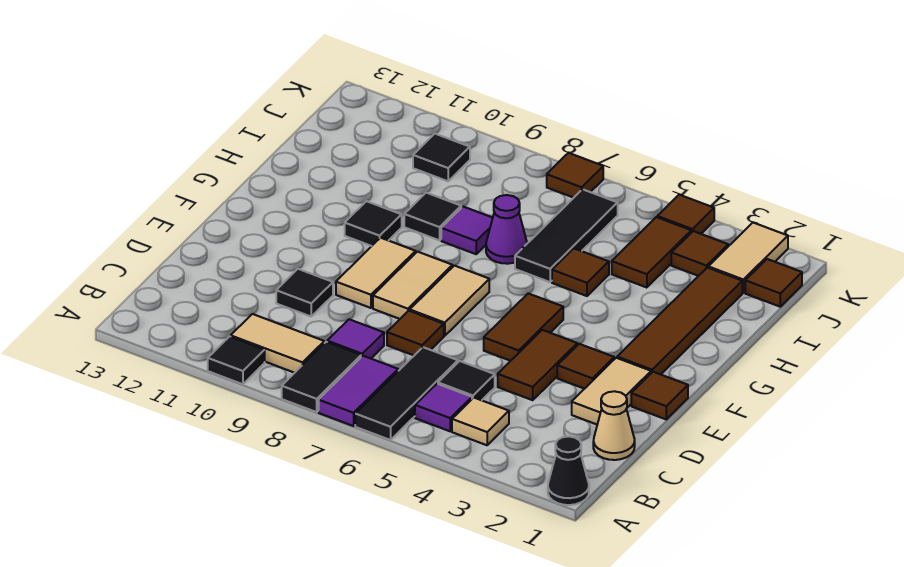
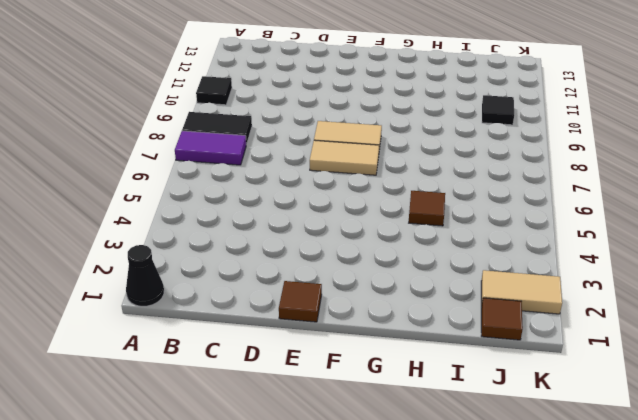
none -> black 1x3 tile [355,347,458,440]
none -> tan 1x1 tile [452,398,509,445]
none -> purple 1x1 tile [415,384,472,431]
none -> tan 1x2 tile [230,314,324,373]

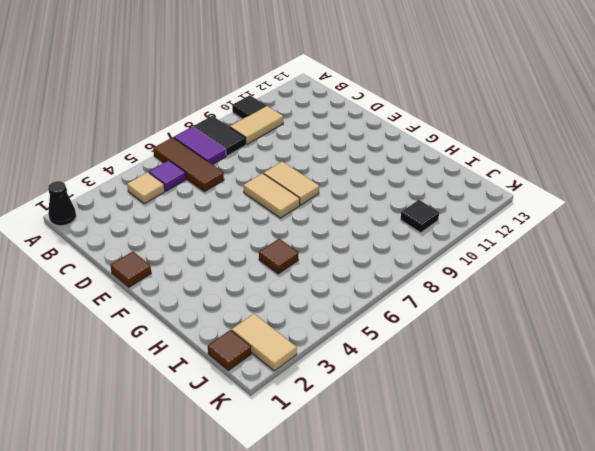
brown 1x3 tile [153,137,224,192] -> black 1x3 tile [355,347,458,440]
none -> tan 1x1 cone [593,391,635,460]
none -> black 1x1 tile [438,361,495,400]
none -> purple 1x1 tile [327,319,384,358]
none -> tan 1x2 tile [572,358,651,424]

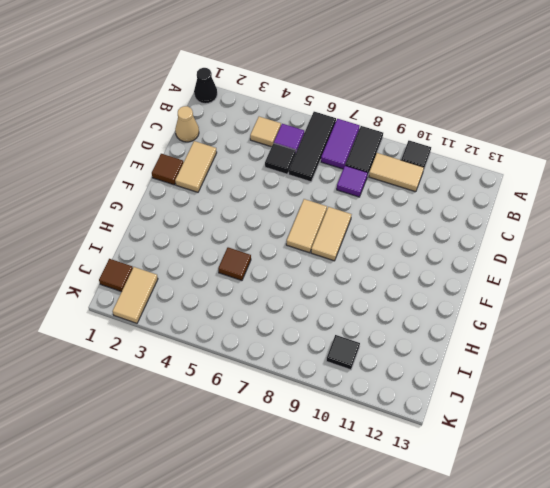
none -> brown 1x2 tile [498,330,577,400]
none -> brown 1x1 tile [387,311,444,355]
none -> black 1x1 tile [276,269,333,316]
none -> brown 1x1 tile [557,344,614,389]

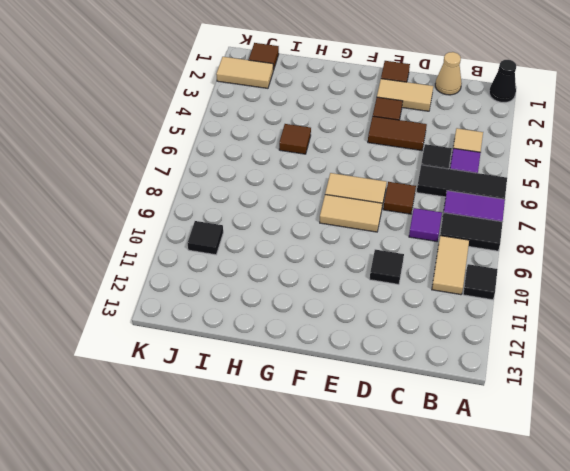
none -> brown 1x2 tile [484,293,563,361]
none -> tan 1x2 tile [336,238,416,308]
none -> brown 1x4 tile [617,268,742,374]
none -> black 1x1 tile [345,201,402,246]

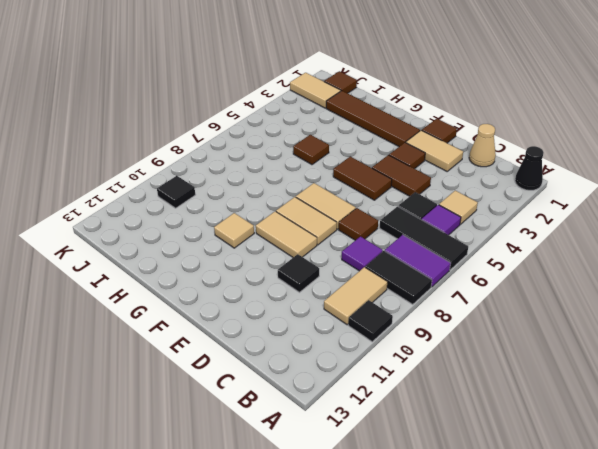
tan 1x1 tile [214,213,254,248] -> black 1x1 tile [345,201,402,246]
none -> black 1x3 tile [515,189,618,282]
none -> purple 1x1 cone [486,195,527,264]
none -> purple 1x1 tile [441,207,493,254]
none -> black 1x1 tile [404,193,461,240]

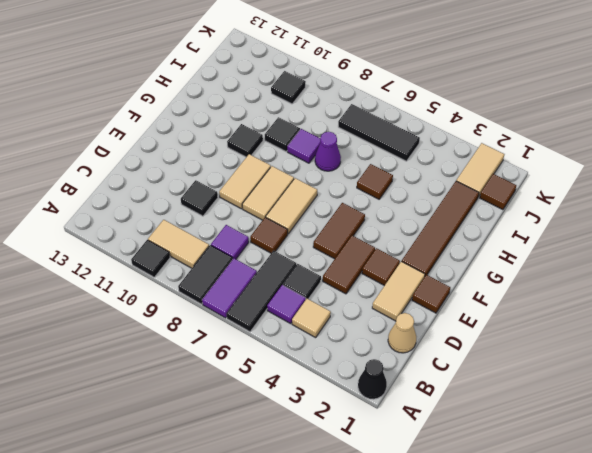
black 1x3 tile [338,104,420,161] -> black 1x3 tile turned to [515,189,618,282]
none -> brown 1x2 tile [612,217,691,288]
none -> brown 1x1 tile [671,231,728,276]
none -> brown 1x1 tile [657,195,714,234]
none -> brown 1x1 tile [547,153,603,198]

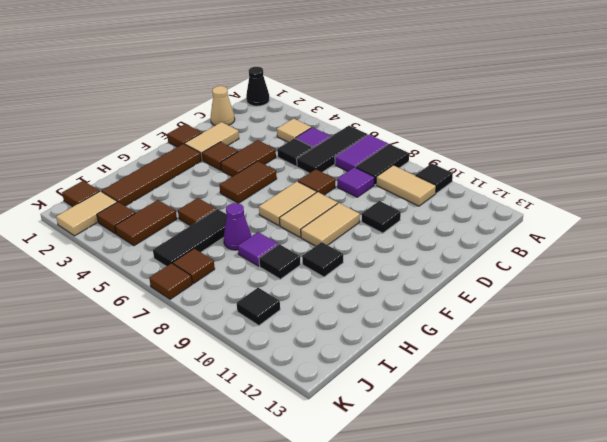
brown 1x1 tile [173,249,215,284] -> brown 1x1 tile moved to [657,195,714,234]

